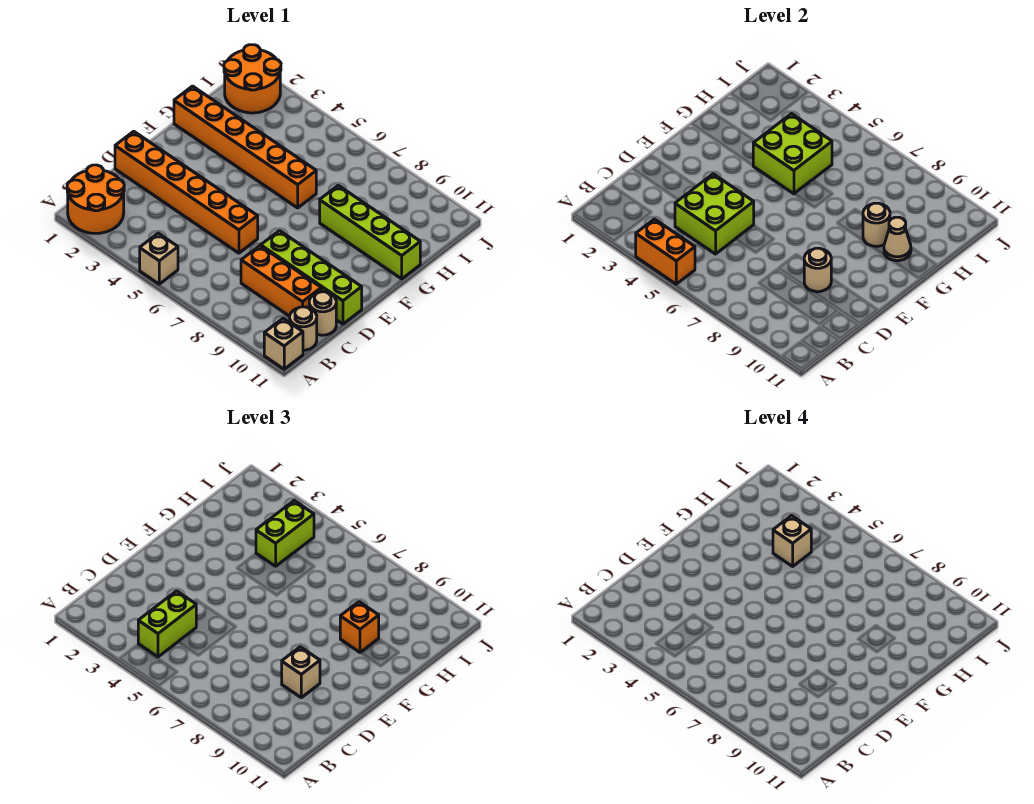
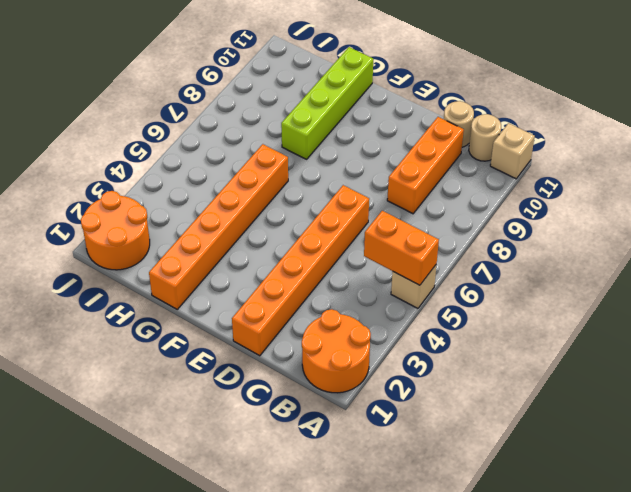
orange 1x2 brick [364,211,439,285] -> orange 1x2 brick turned to [636,219,695,284]
none -> lime 1x4 brick [261,231,362,324]
none -> lime 2x2 brick [675,174,754,254]
none -> tan 1x1 round brick [804,248,831,292]

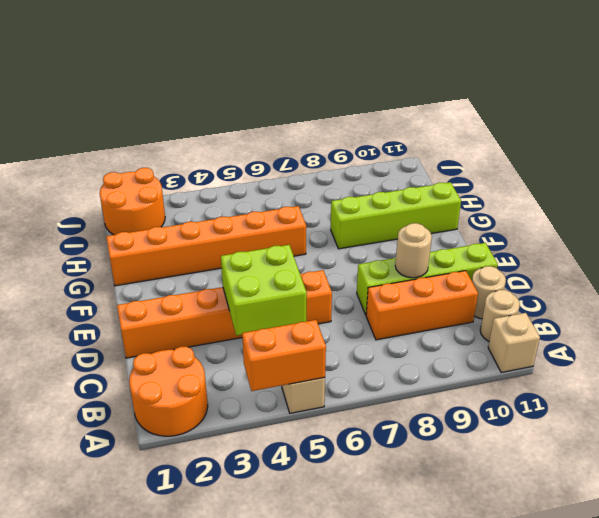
none -> lime 2x2 brick [753,114,832,194]
none -> tan 1x1 round brick [863,203,890,246]
none -> tan 1x1 cone [884,217,911,261]

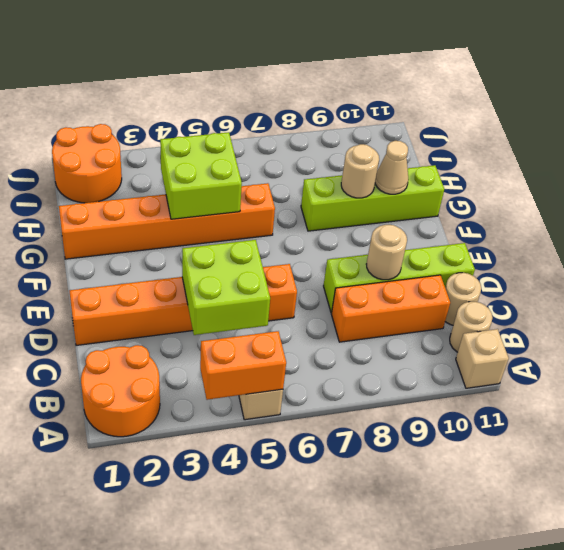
none -> lime 1x2 brick [138,591,196,657]
none -> tan 1x1 brick [282,647,320,698]
none -> orange 1x1 brick [340,602,379,652]

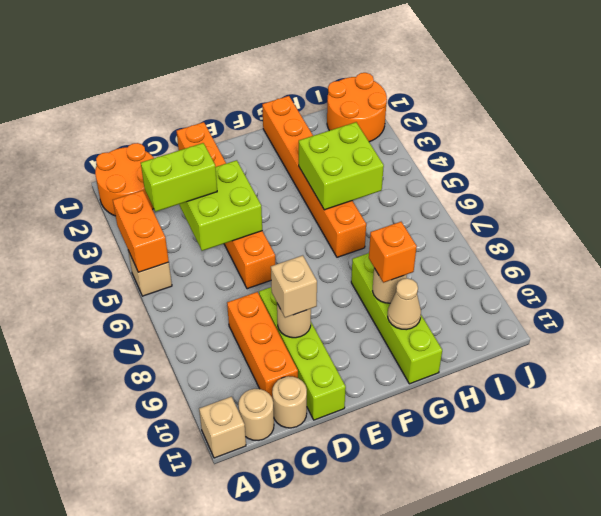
none -> lime 1x2 brick [256,501,314,566]
none -> tan 1x1 brick [773,516,811,566]

